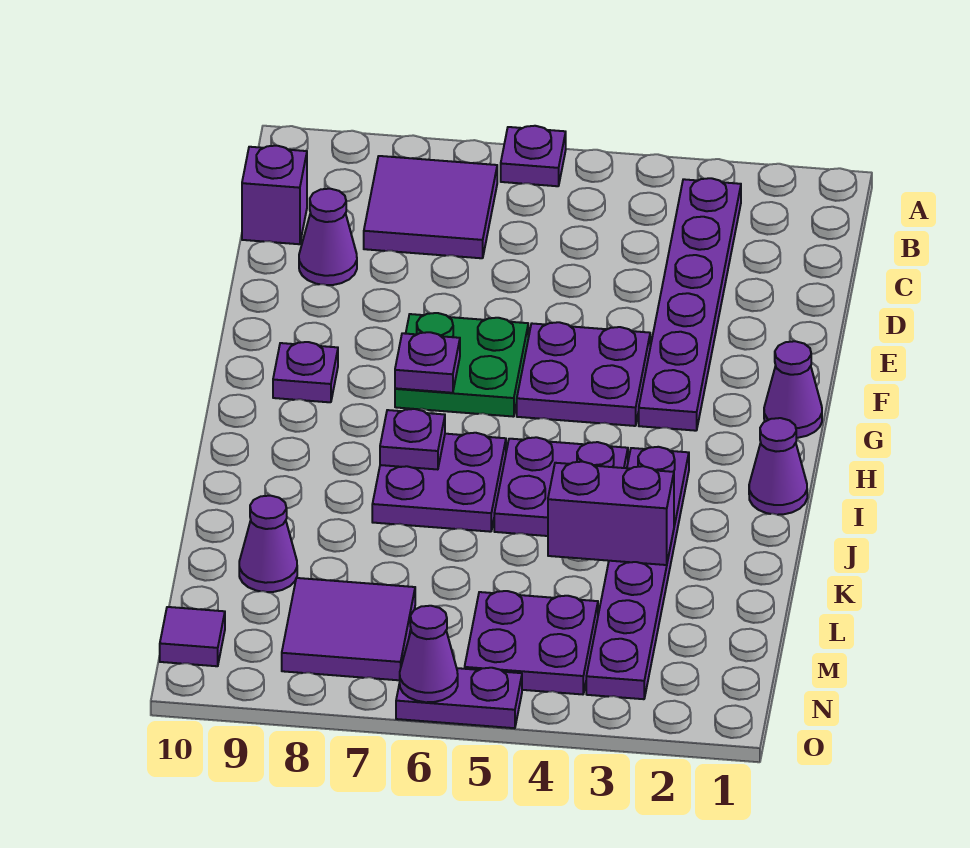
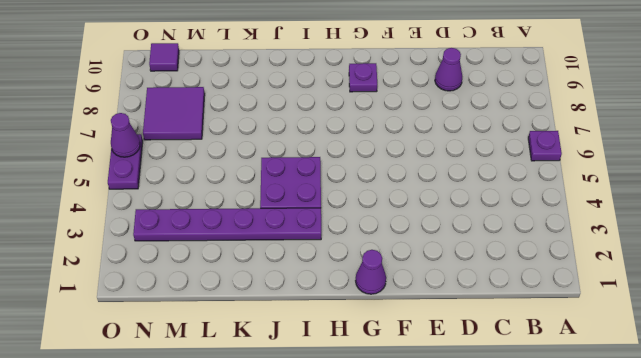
none -> purple 1x6 plate [639,178,741,431]
none -> purple 2x2 tile [364,156,497,258]
none -> purple 1x1 brick [242,146,307,244]

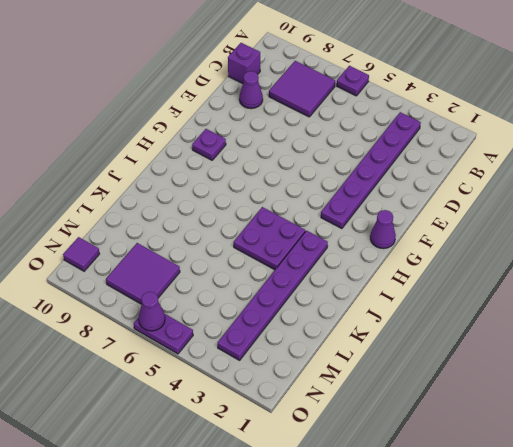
none -> purple 2x2 plate [517,322,650,426]
none -> green 2x2 plate [395,313,528,417]
none -> purple 1x1 cone [749,418,807,515]

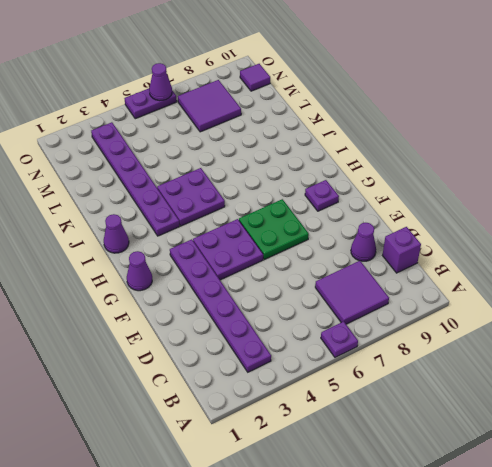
none -> purple 2x2 plate [372,433,506,532]
none -> purple 1x1 cone [239,496,297,592]
none -> purple 2x2 plate [465,591,598,694]

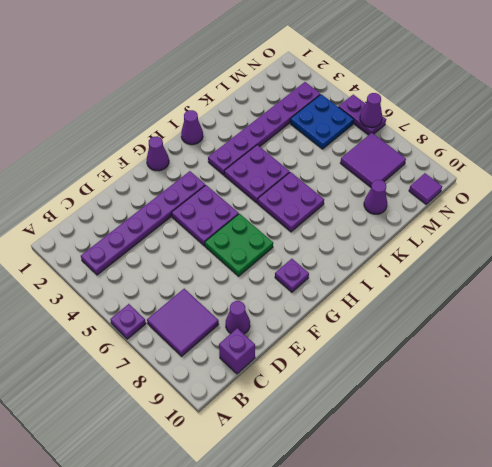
blue 2x2 plate [290,94,354,149] -> purple 2x2 plate [465,591,598,694]
none -> purple 1x1 plate [395,332,460,393]
none -> purple 1x1 plate [380,409,445,470]
none -> purple 1x2 brick [548,462,674,565]

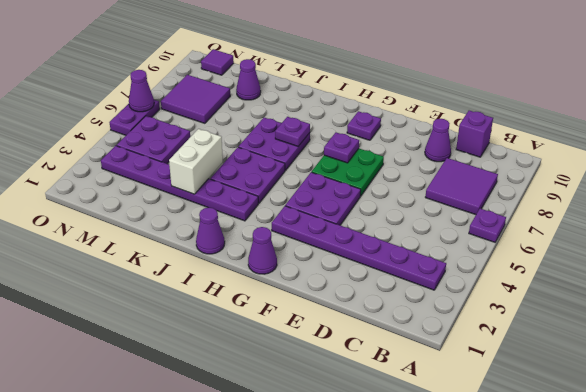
white 1x2 brick [169,129,223,194] -> purple 1x2 brick [548,462,674,565]

